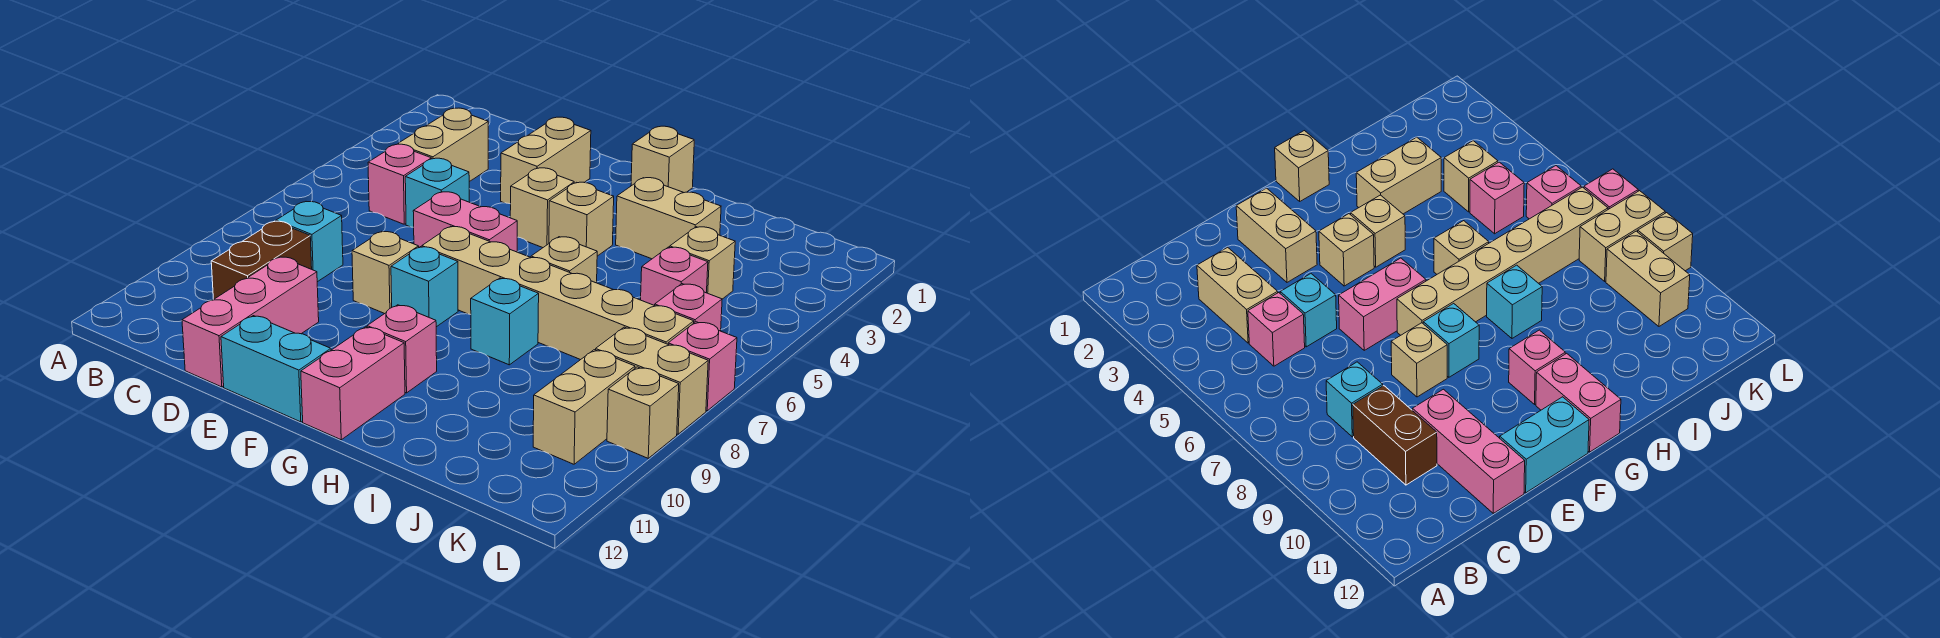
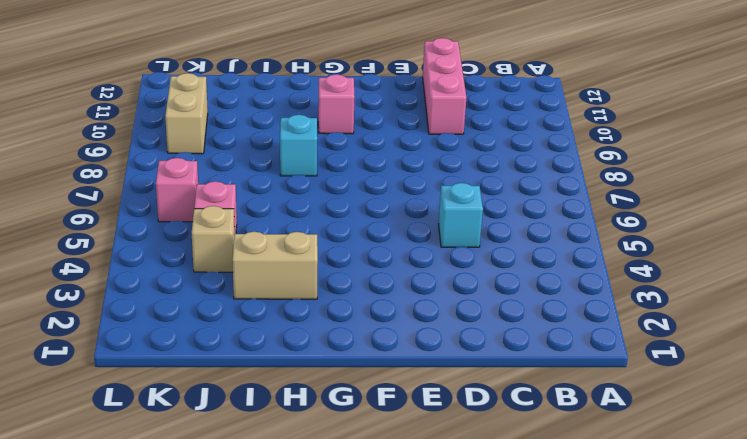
none -> tan 1x2 brick [398,108,488,182]
none -> pink 1x1 brick [368,144,432,224]
none -> cyan 1x1 brick [276,202,343,282]

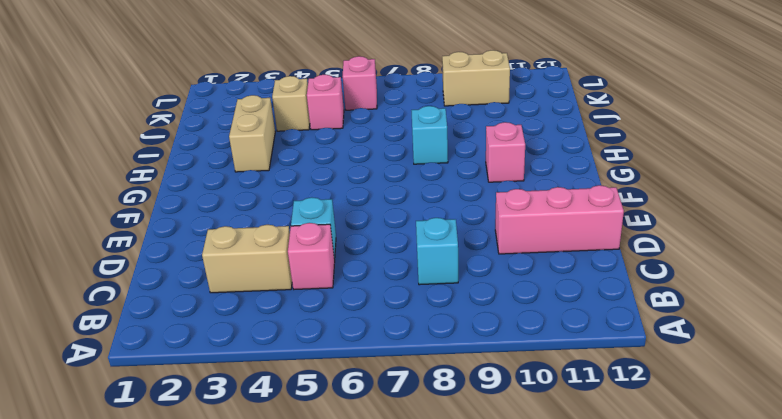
none -> brown 1x2 brick [211,221,312,300]
none -> tan 1x2 brick [501,117,591,204]
none -> pink 1x2 brick [413,192,517,252]

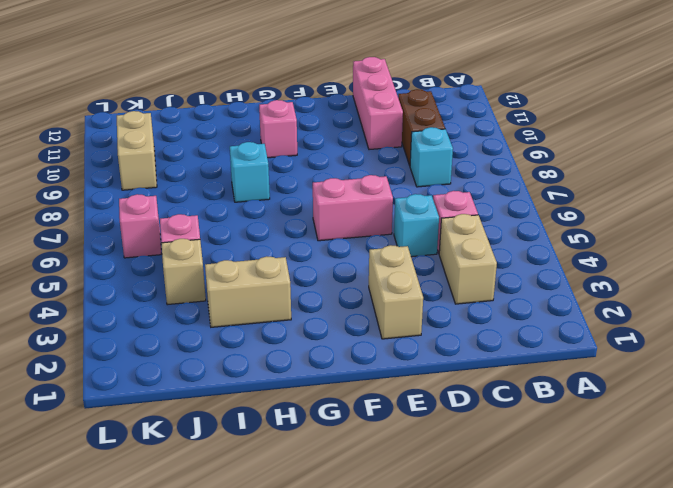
none -> tan 1x1 brick [352,231,419,314]
none -> cyan 1x2 brick [221,316,331,422]
none -> tan 1x1 brick [510,168,574,248]

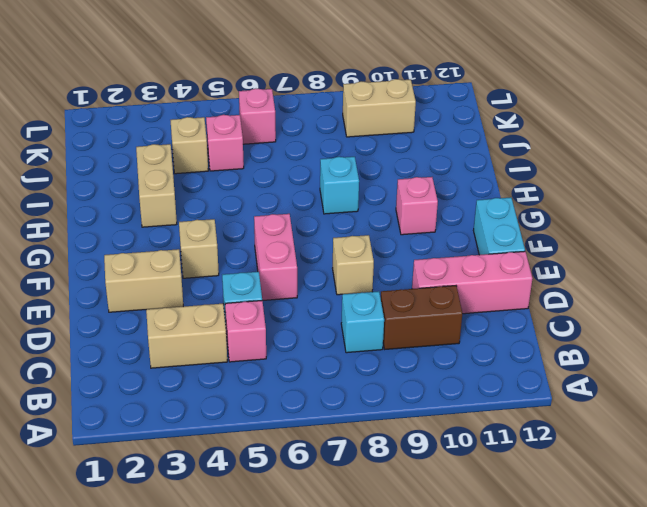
none -> tan 1x6 brick [422,226,694,360]
none -> cyan 1x1 brick [391,247,458,327]
none -> tan 1x1 brick [631,126,694,193]

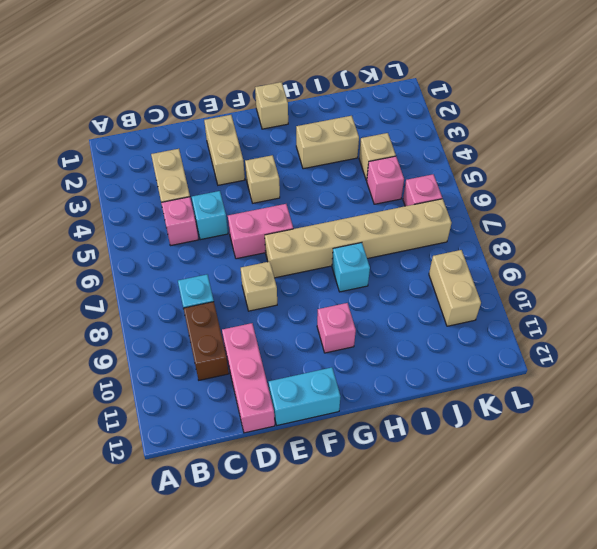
none -> cyan 1x1 brick [391,247,458,327]
none -> tan 1x1 brick [549,182,614,256]
none -> pink 1x2 brick [301,327,405,440]

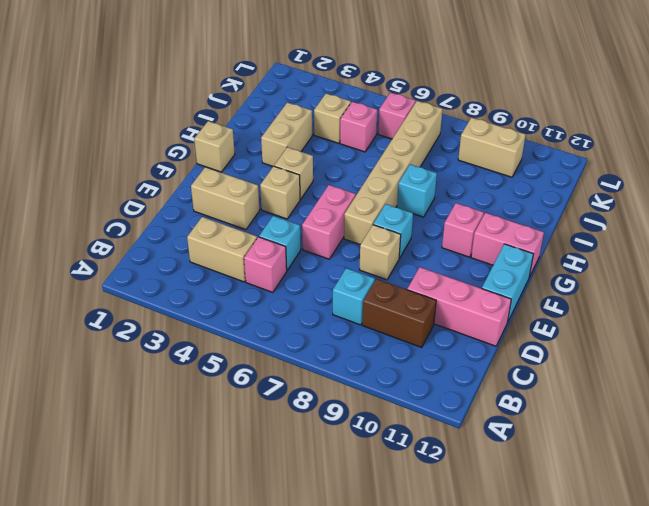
none -> tan 1x1 brick [531,237,597,283]
none -> tan 1x2 brick [596,327,708,434]
none -> pink 1x1 brick [668,322,737,411]

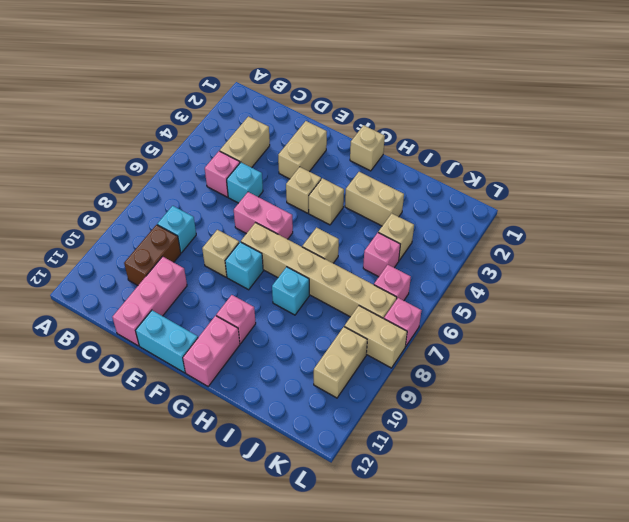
none -> tan 1x1 brick [607,367,679,458]

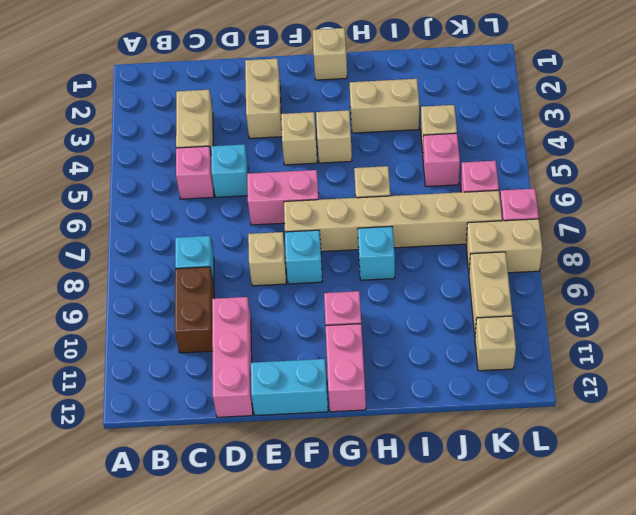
tan 1x1 brick [475,316,516,371] -> tan 1x1 brick moved to [607,367,679,458]

